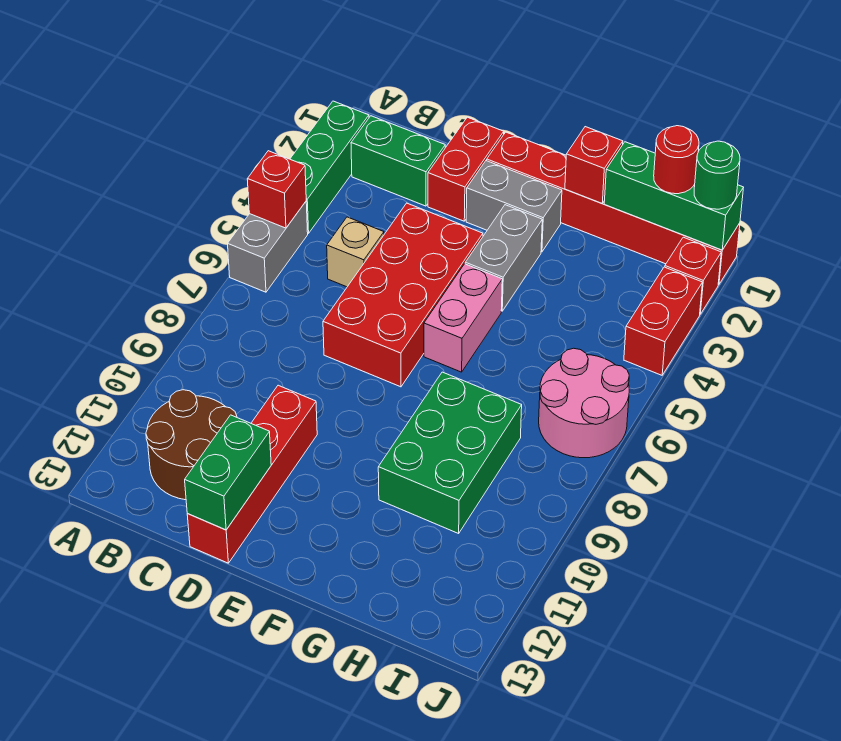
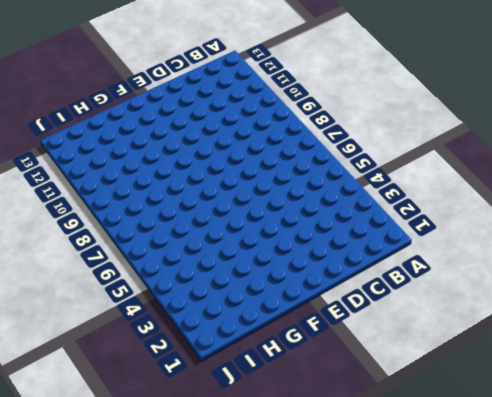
none -> green 1x3 brick [290,101,369,233]
none -> grey 1x2 brick [228,202,308,292]
none -> green 1x2 brick [351,116,445,206]

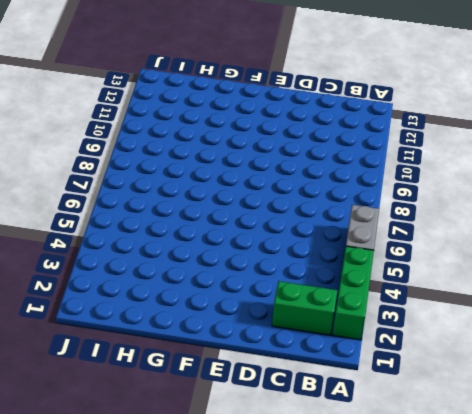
none -> brown 2x2 round brick [146,390,237,500]
none -> tan 1x1 brick [327,217,384,287]
none -> red 1x2 brick [428,117,504,221]

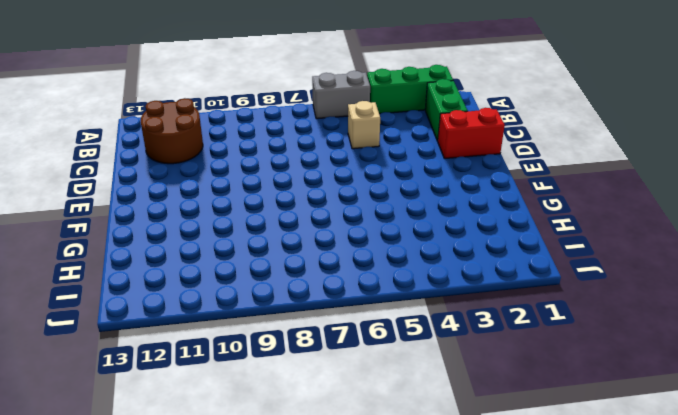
none -> red 2x4 brick [323,203,483,387]
none -> red 1x4 brick [187,385,317,563]
none -> red 1x6 brick [487,132,740,285]

